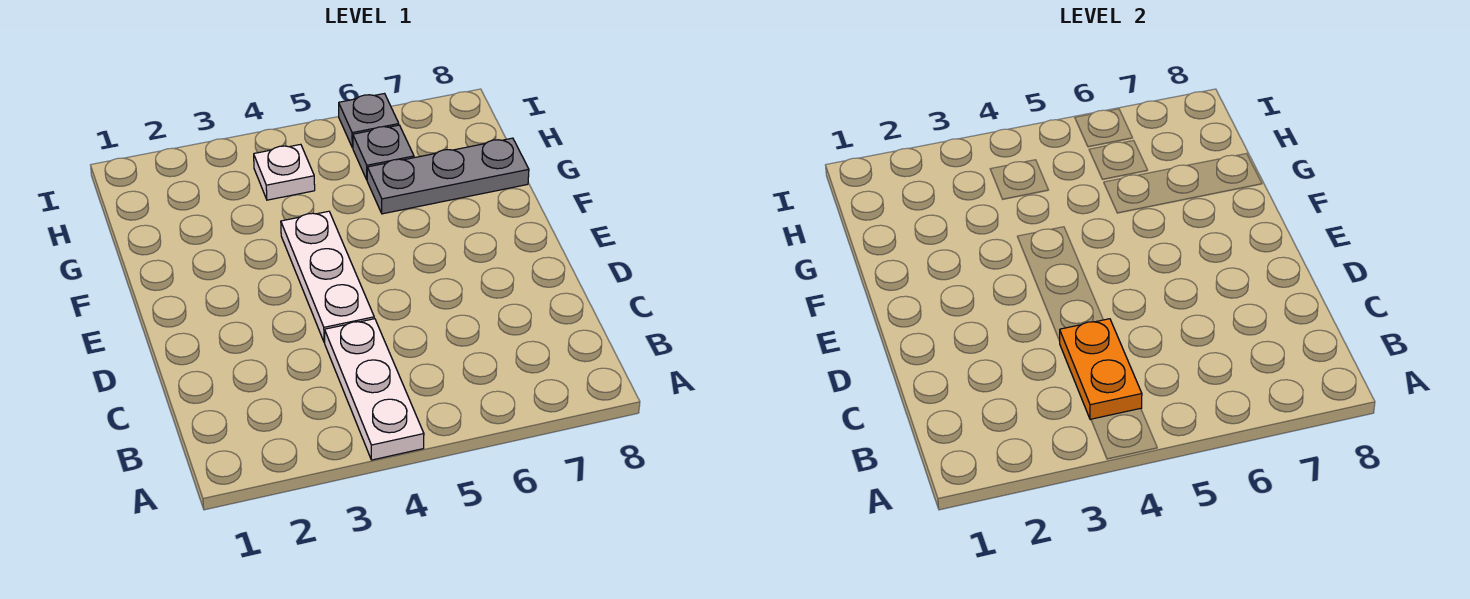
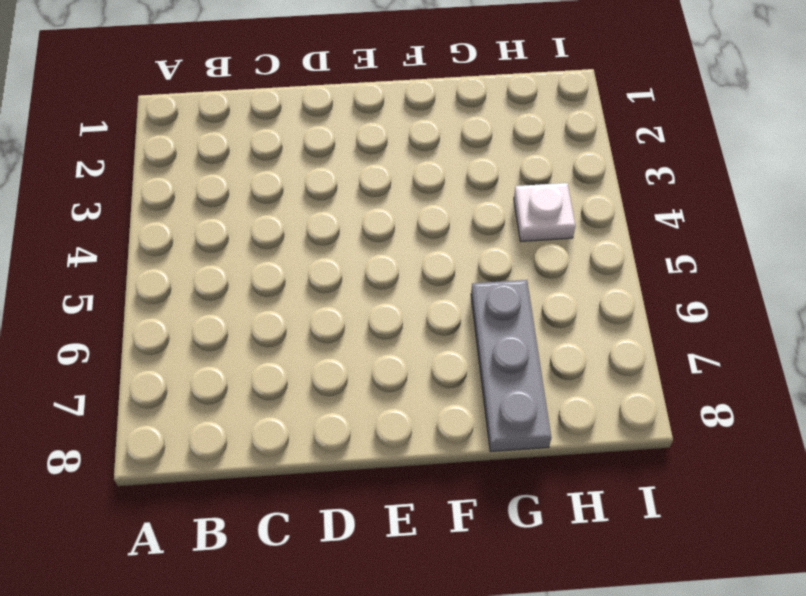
none -> white 1x3 plate [325,319,424,460]
none -> white 1x3 plate [281,211,374,342]

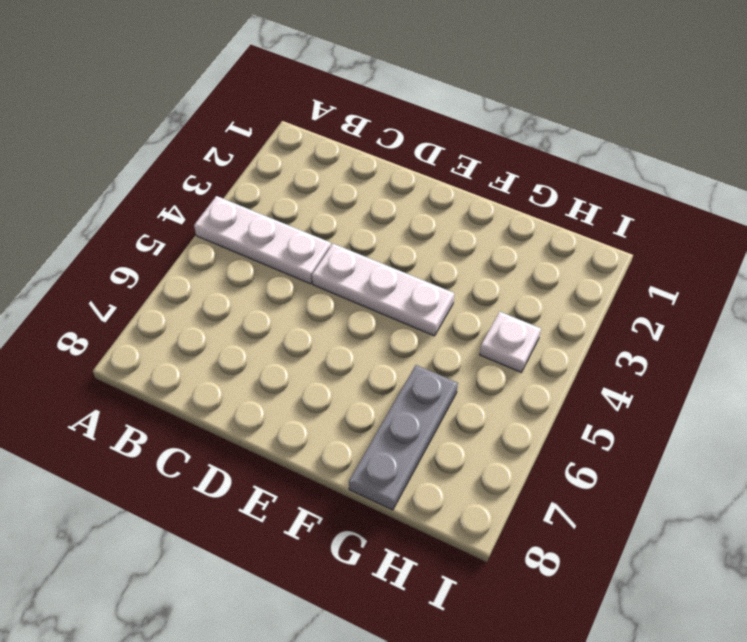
none -> grey 1x1 plate [353,125,414,179]
none -> grey 1x1 plate [339,94,399,148]

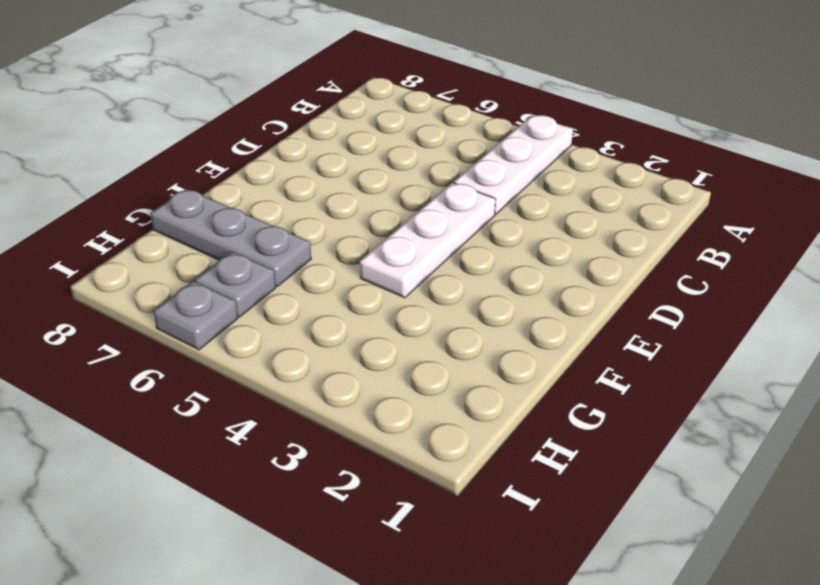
none -> white 1x1 plate [254,144,315,200]
none -> orange 1x2 plate [1060,319,1142,420]

